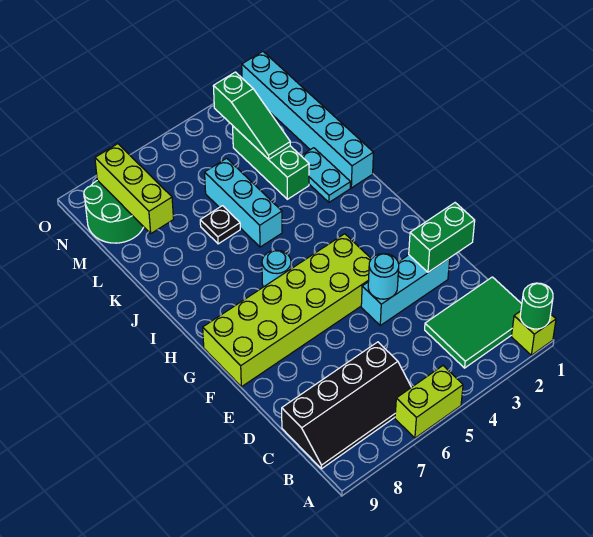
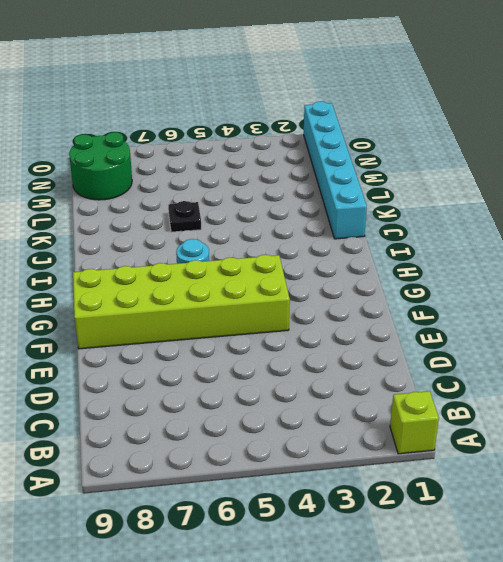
none -> lime 1x2 brick [395,366,463,438]
none -> green 2x3 tile [425,277,522,368]
none -> black 2x4 slope [282,342,411,469]

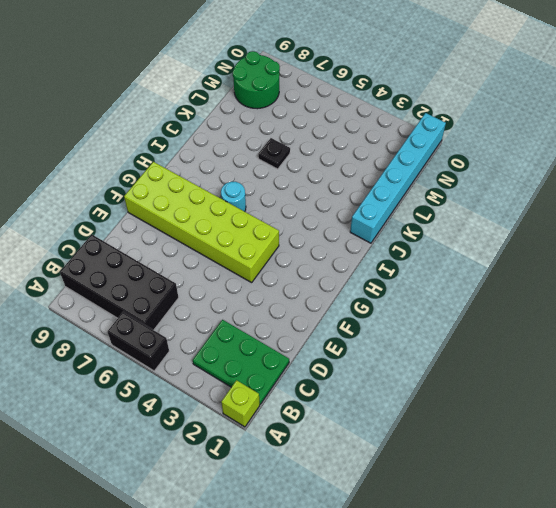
black 1x2 brick [107,312,169,371] -> lime 1x2 brick [395,366,463,438]
green 2x3 plate [193,320,289,404] -> green 2x3 tile [425,277,522,368]
black 2x4 brick [60,234,179,330] -> black 2x4 slope [282,342,411,469]
none -> cyan 1x3 brick [361,255,450,325]
none -> cyan 1x2 plate [301,148,351,202]
none -> cyan 1x3 brick [205,158,282,247]

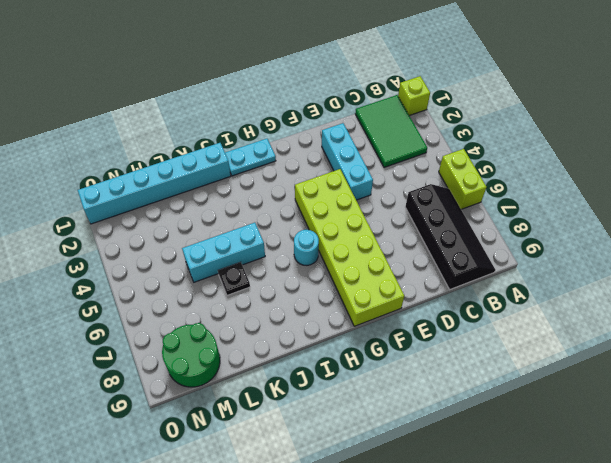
cyan 1x2 plate [225,139,276,176] -> cyan 1x2 plate moved to [301,148,351,202]
none -> green 1x3 brick [233,126,309,199]
none -> green 1x1 round brick [520,283,553,329]
none -> green 1x2 brick [409,203,475,272]

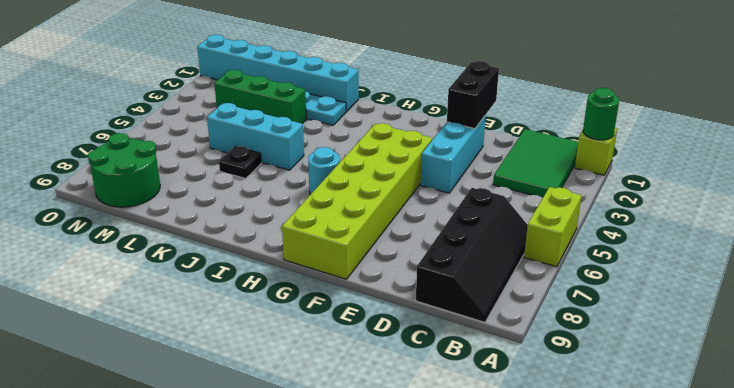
black 1x2 brick [447,61,499,129] -> green 1x2 brick [409,203,475,272]
none -> cyan 1x1 round brick [368,254,399,299]
none -> green 1x3 slope [213,72,290,159]
none -> lime 1x3 brick [95,144,174,233]

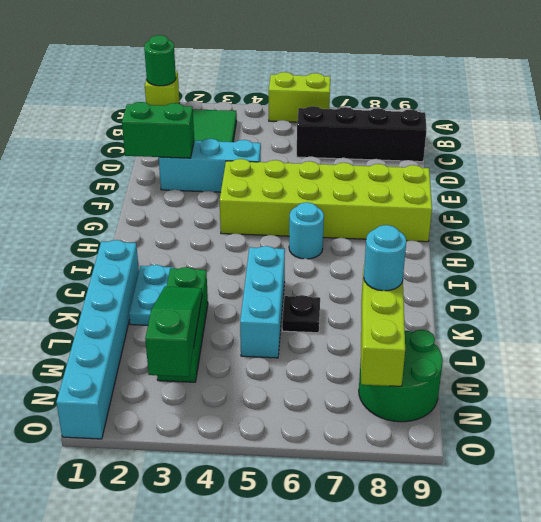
cyan 1x1 round brick [364,225,406,291] -> cyan 1x1 round brick moved to [368,254,399,299]

